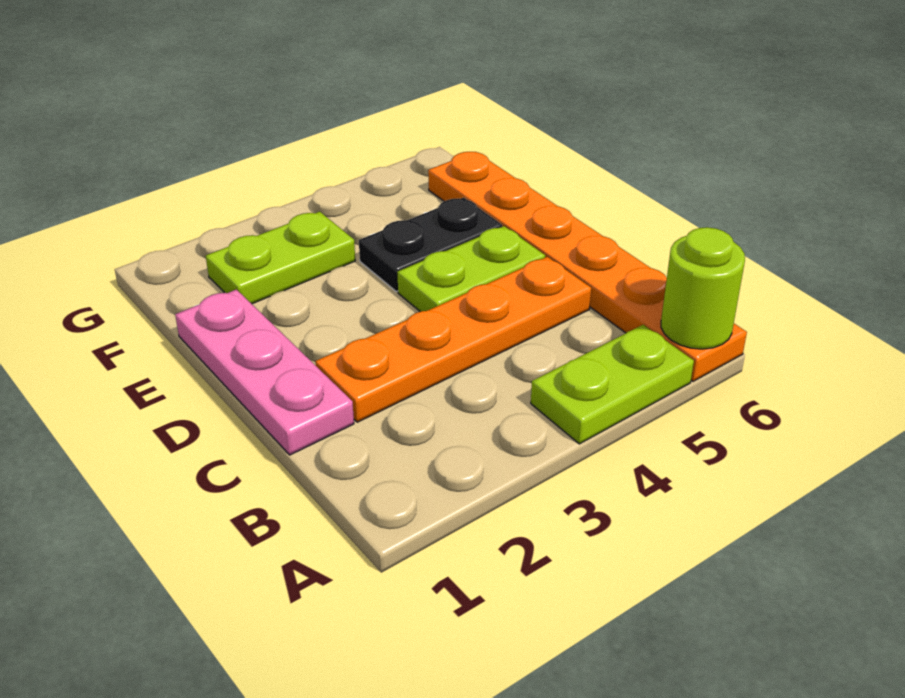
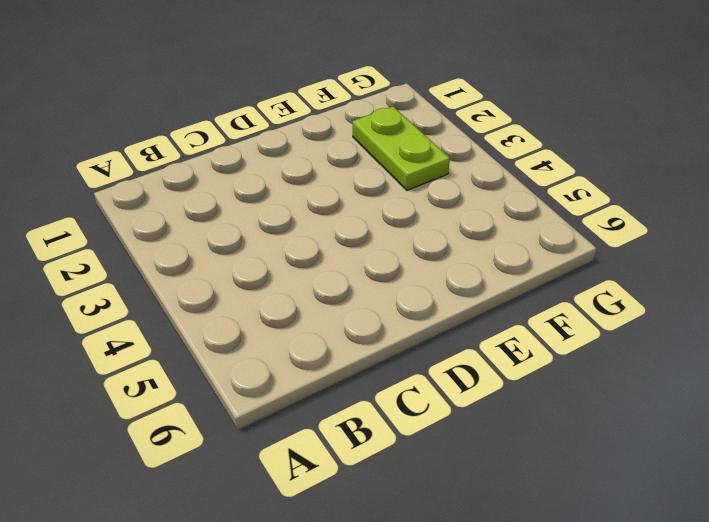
none -> lime 1x2 plate [531,325,694,444]
none -> orange 1x6 plate [428,152,747,381]

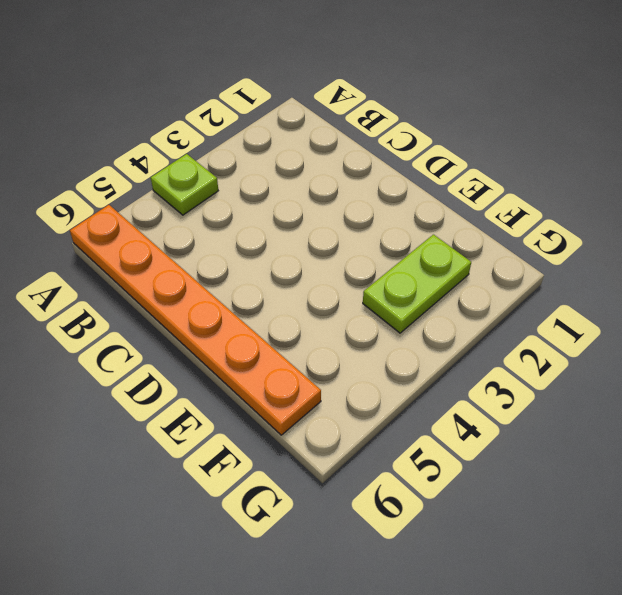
lime 1x1 plate [151,154,218,215] -> lime 1x2 plate [531,325,694,444]
none -> pink 1x3 plate [175,289,354,455]
none -> orange 1x4 plate [315,257,591,422]

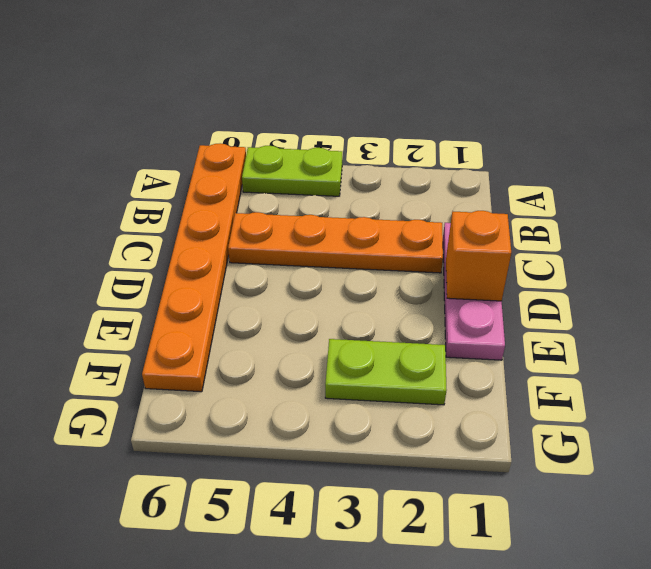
orange 1x1 brick [446,211,511,301] -> none
none -> lime 1x2 plate [397,226,545,312]
none -> black 1x2 plate [359,198,502,292]

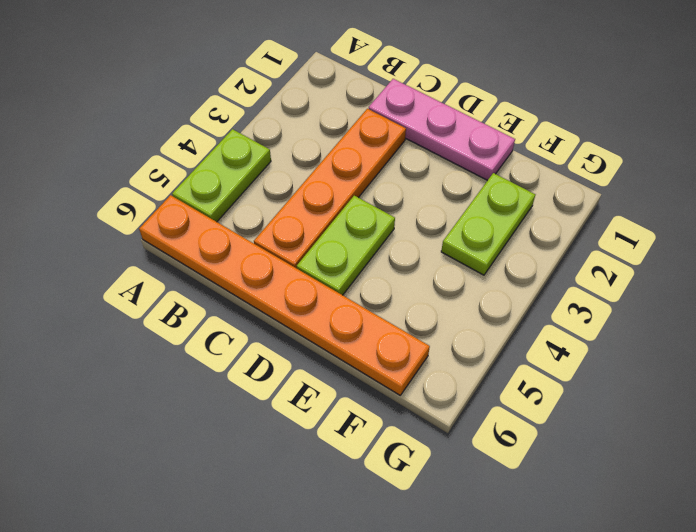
none -> black 1x2 plate [359,198,502,292]
none -> lime 1x1 round brick [661,227,745,349]

